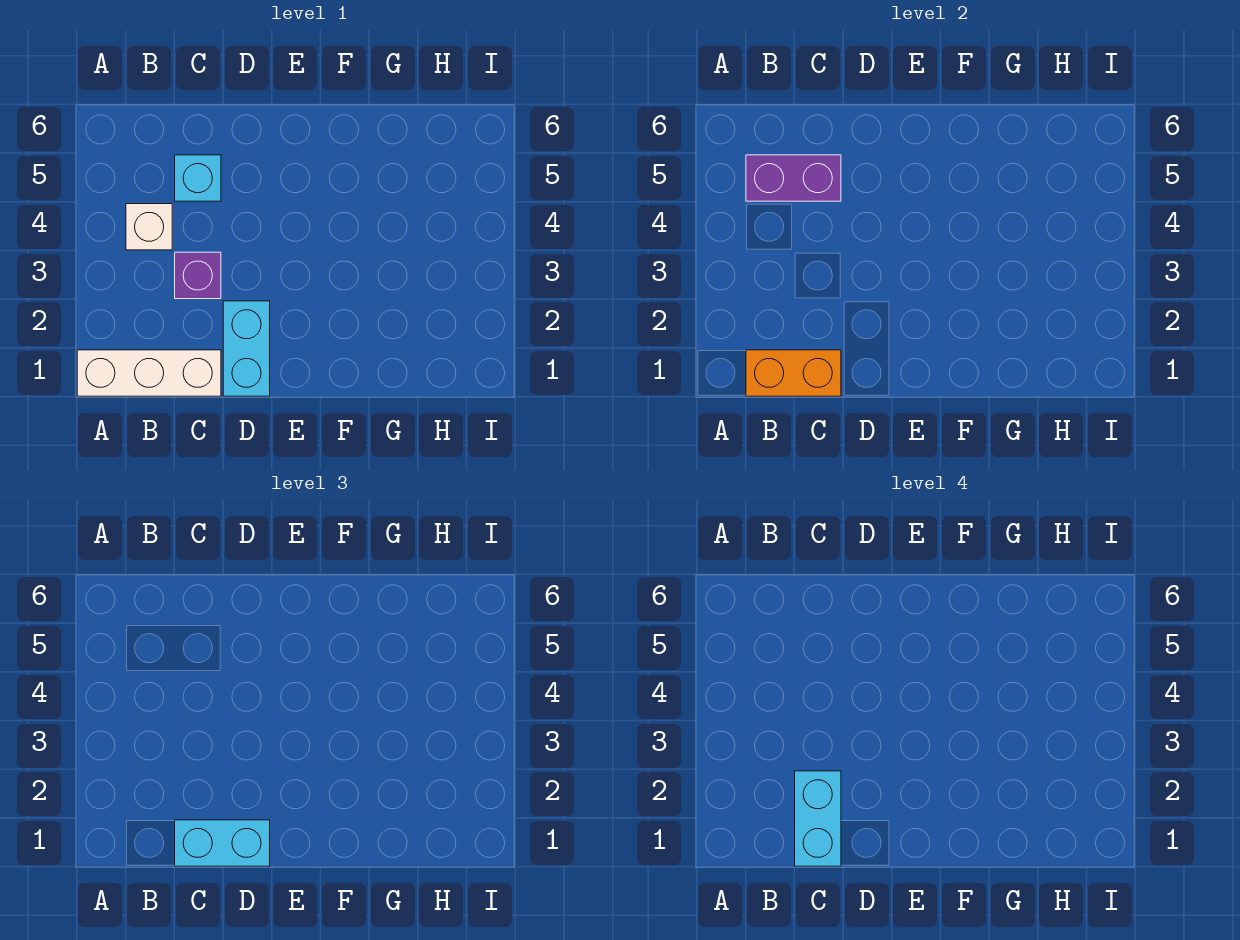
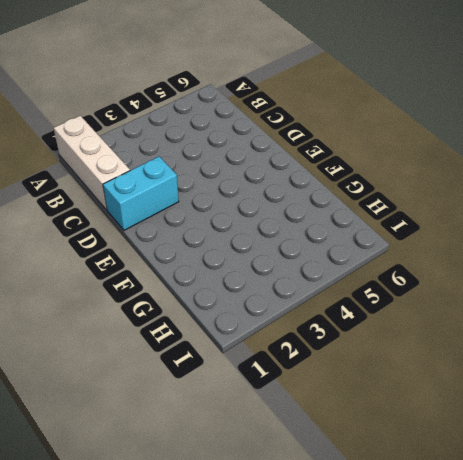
none -> white 1x1 brick [126,204,172,250]
none -> purple 1x1 brick [175,252,221,299]

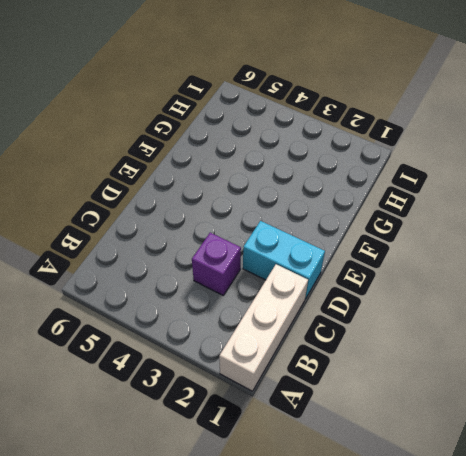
none -> white 1x1 brick [126,204,172,250]
none -> cyan 1x1 brick [175,155,221,201]

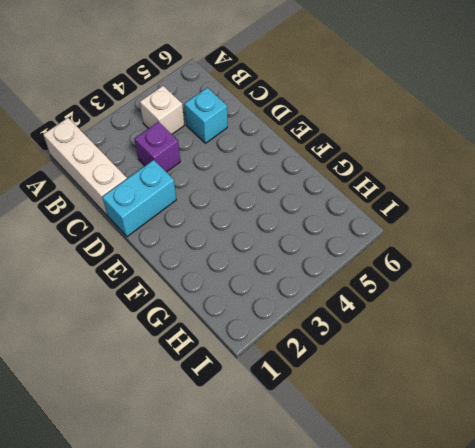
none -> orange 1x2 brick [746,350,841,396]
none -> purple 1x2 brick [746,155,841,201]

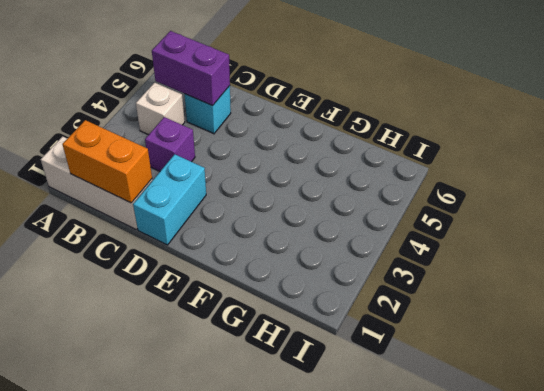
none -> cyan 1x2 brick [175,820,270,866]
none -> cyan 1x2 brick [795,771,841,866]

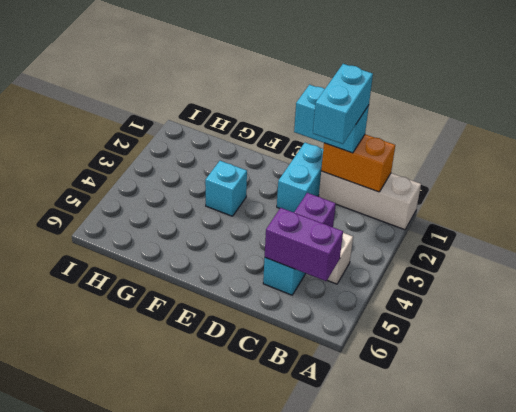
cyan 1x1 brick [205,161,247,216] -> none

